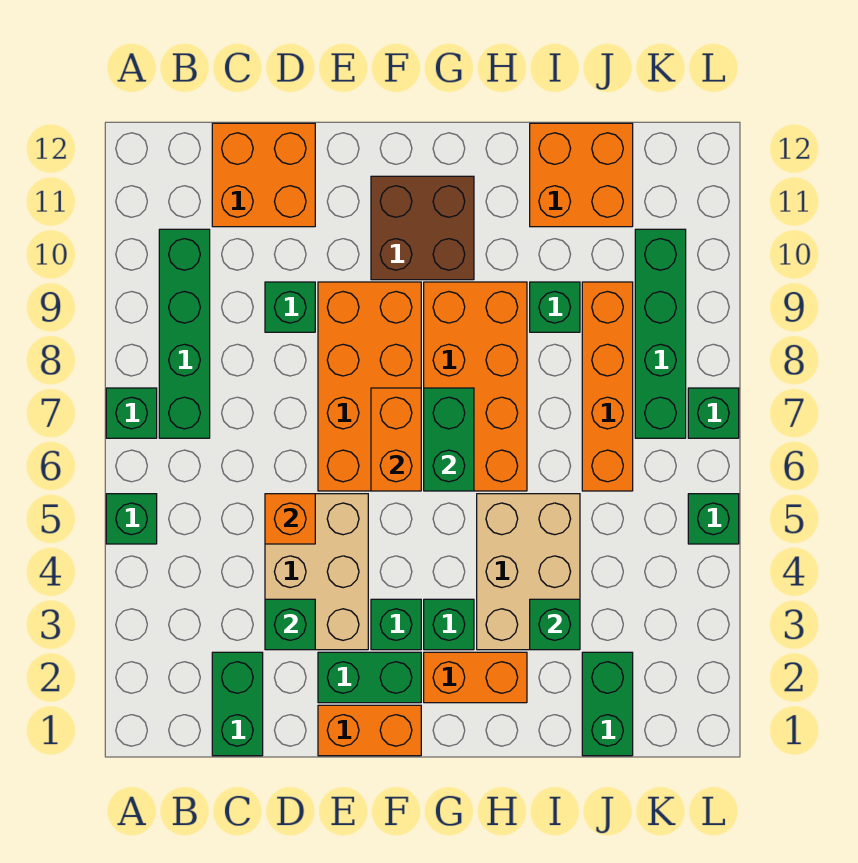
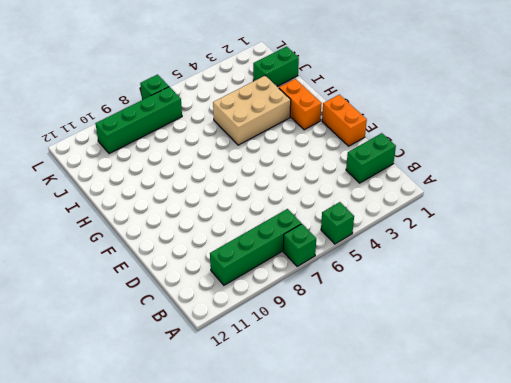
none -> orange 2x2 brick [212,123,315,227]
none -> tan 2x3 brick [265,494,368,650]
none -> green 1x1 brick [265,282,315,332]

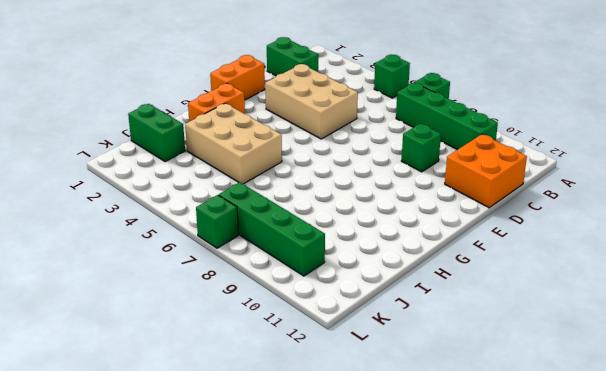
none -> green 1x2 brick [318,652,421,703]
none -> orange 2x4 brick [318,282,421,491]
none -> green 1x1 brick [371,599,421,650]

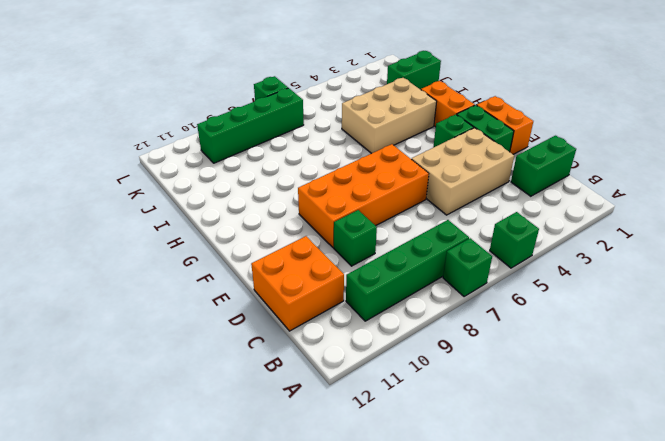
none -> brown 2x2 brick [371,176,474,280]
none -> green 1x1 brick [424,599,474,650]
none -> orange 2x4 brick [424,282,527,491]

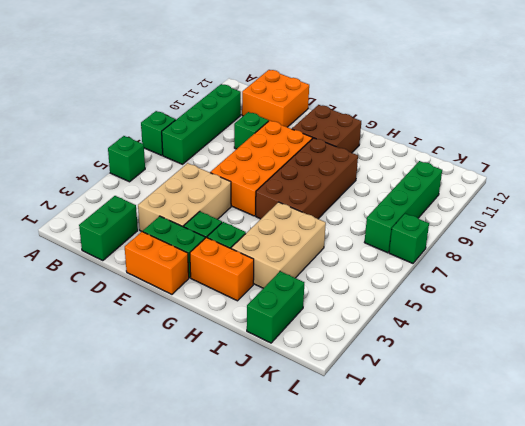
brown 2x4 brick [256,138,358,219] -> orange 2x4 brick [424,282,527,491]
none -> green 1x1 brick [530,282,580,332]
none -> orange 2x2 brick [530,123,633,227]
none -> orange 1x4 brick [582,282,633,491]

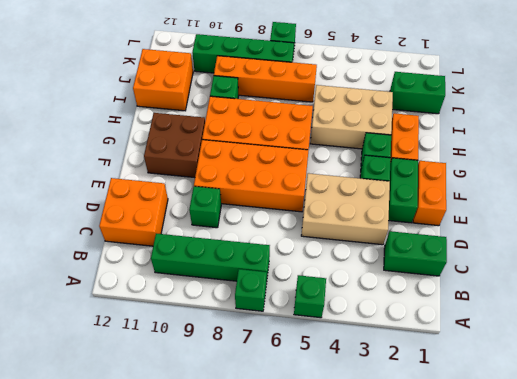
none -> green 1x1 brick [688,494,739,544]
none -> green 1x1 brick [265,599,315,650]
none -> orange 1x1 brick [265,494,315,544]

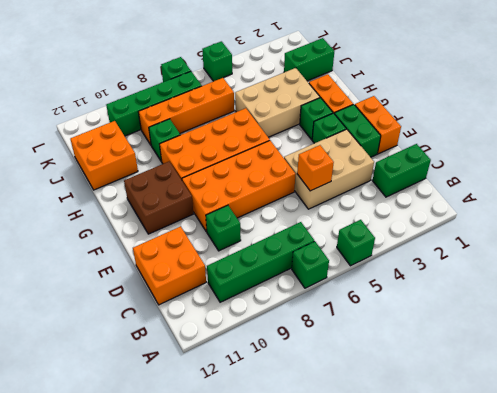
none -> green 1x1 brick [265,599,315,650]
none -> orange 1x2 brick [371,388,421,491]
none -> green 1x2 brick [424,388,474,491]

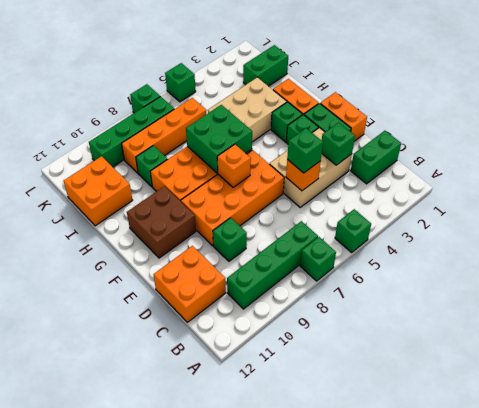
green 1x1 brick [287,128,323,173] -> green 1x1 brick moved to [530,599,580,650]
orange 1x1 brick [217,144,251,187] -> orange 1x2 brick [371,388,421,491]
green 2x2 brick [186,105,252,173] -> green 1x2 brick [424,388,474,491]

